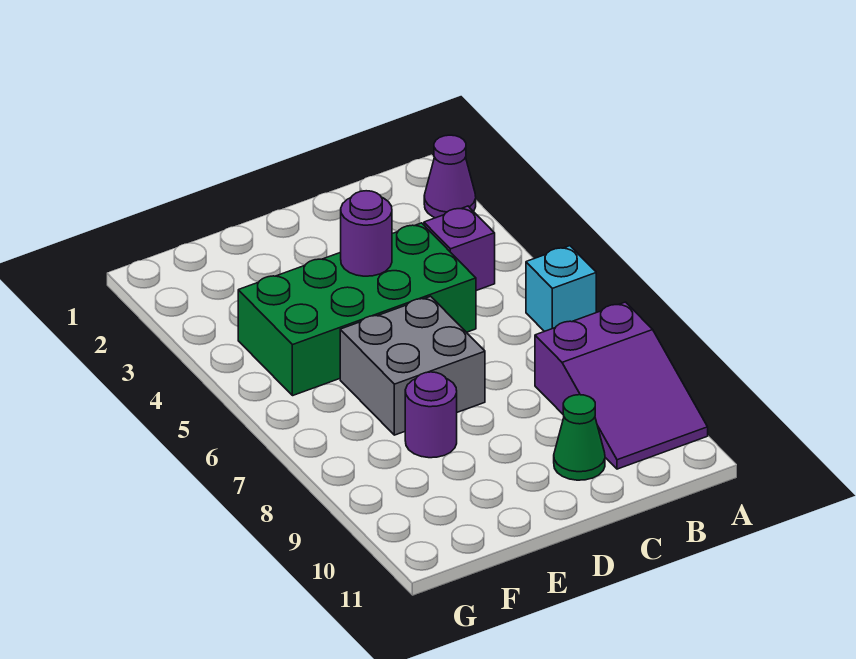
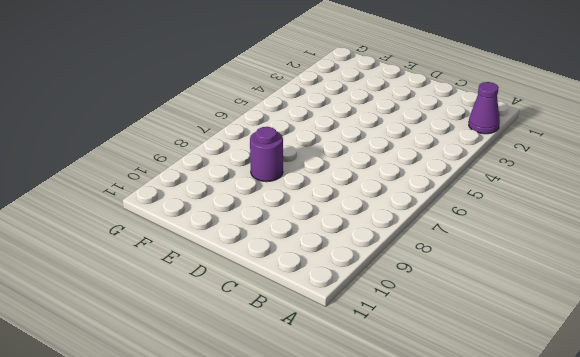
none -> cyan 1x1 brick [526,246,596,332]
none -> purple 2x3 slope [535,302,708,469]

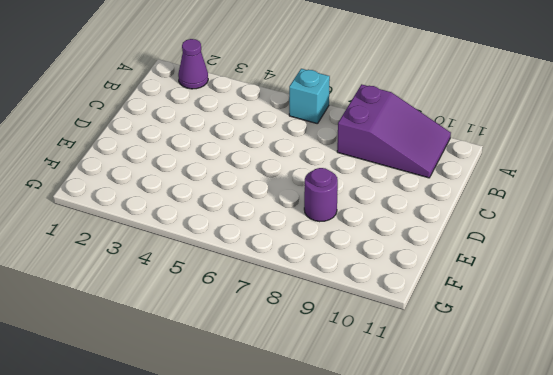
none -> purple 1x1 brick [424,206,495,291]
none -> green 2x4 brick [238,223,476,396]

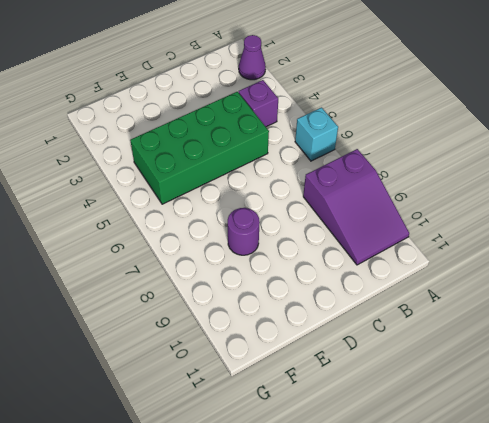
none -> green 1x1 cone [554,395,605,480]
none -> grey 2x2 brick [340,296,485,435]

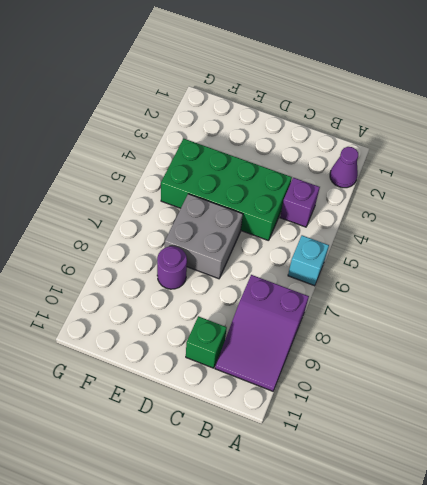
green 1x1 brick [186,316,227,368] -> green 1x1 cone [554,395,605,480]
none -> purple 1x1 round brick [341,191,392,276]

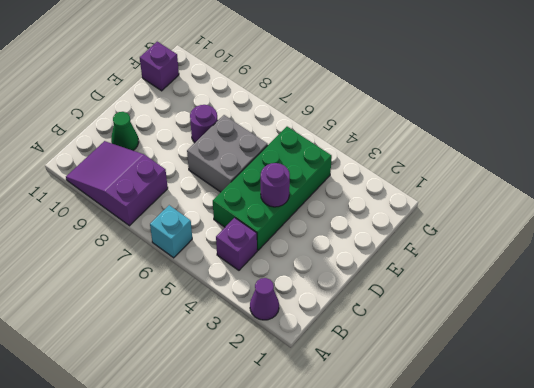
purple 1x1 brick [140,42,179,91] -> none

